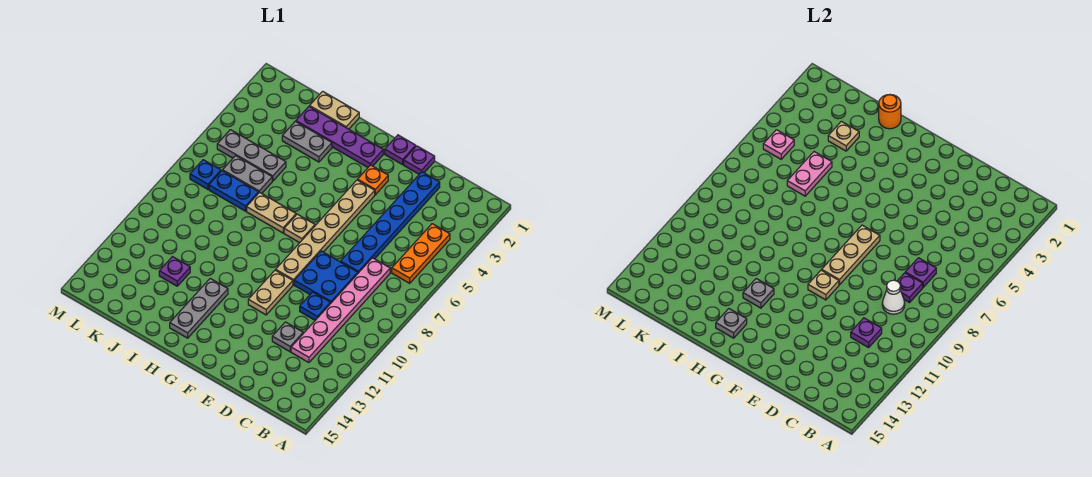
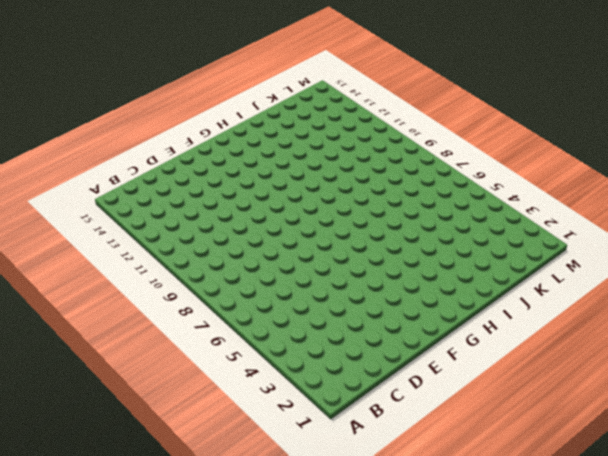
none -> orange 1x3 plate [392,224,450,283]
none -> pink 1x6 plate [291,258,390,363]
none -> blue 1x6 plate [341,172,440,273]
none -> blue 2x2 plate [294,251,358,303]

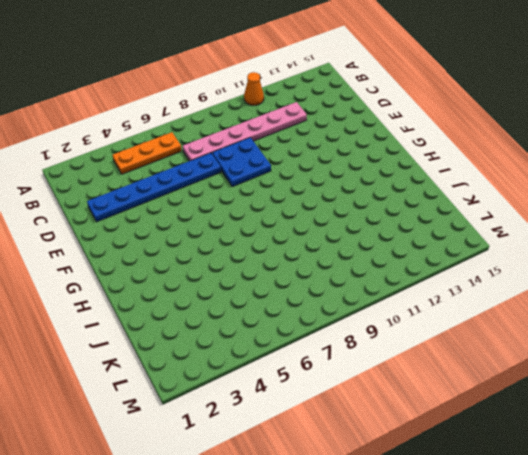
orange 1x1 cone [244,72,264,105] -> none
none -> blue 1x1 plate [300,292,331,320]
none -> grey 1x1 plate [272,322,303,352]
none -> purple 1x1 plate [404,146,435,174]
none -> purple 1x1 plate [385,135,416,165]

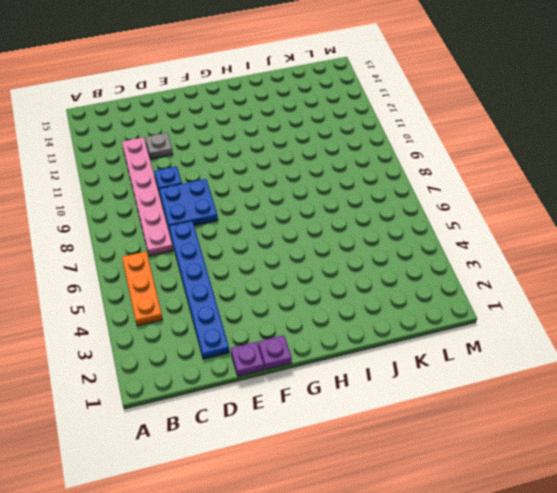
none -> orange 1x1 plate [358,165,388,195]
none -> tan 1x6 plate [276,180,375,285]
none -> tan 1x2 plate [248,270,293,315]
none -> purple 1x4 plate [296,106,383,167]

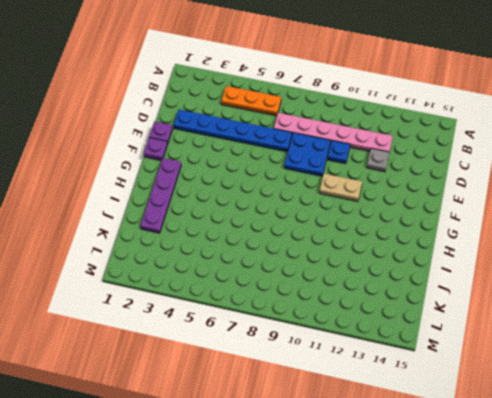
none -> orange 1x1 plate [358,165,388,195]
none -> tan 1x6 plate [276,180,375,285]
none -> tan 1x1 plate [284,214,315,243]
none -> tan 1x2 plate [247,192,296,233]

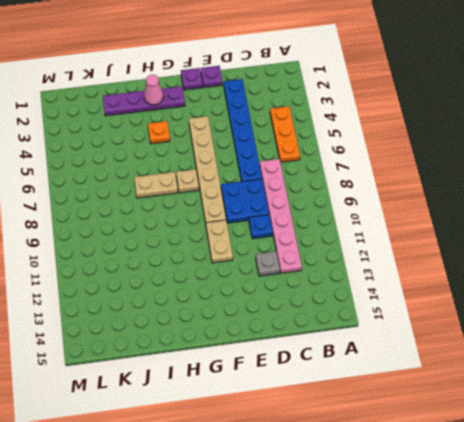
pink 1x1 cone [144,75,163,105] -> none
orange 1x1 plate [148,121,170,144] -> orange 1x1 plate moved to [358,165,388,195]
none -> grey 1x3 plate [170,279,228,338]
none -> tan 1x2 plate [310,91,359,129]
none -> grey 1x2 plate [282,121,332,162]
none -> grey 1x3 plate [217,130,286,181]

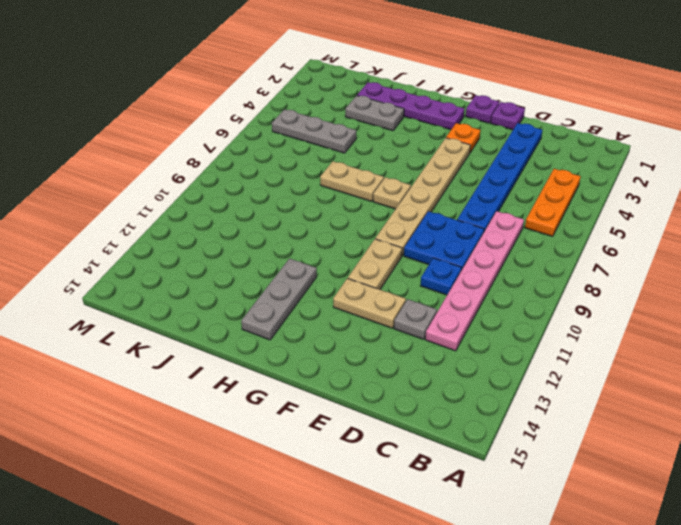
tan 1x2 plate [333,278,406,328] -> tan 1x2 plate moved to [310,91,359,129]
none -> grey 1x2 plate [223,156,272,193]
none -> blue 1x2 plate [209,171,259,211]
none -> purple 1x1 plate [159,257,190,286]
none -> blue 1x1 plate [190,160,221,189]

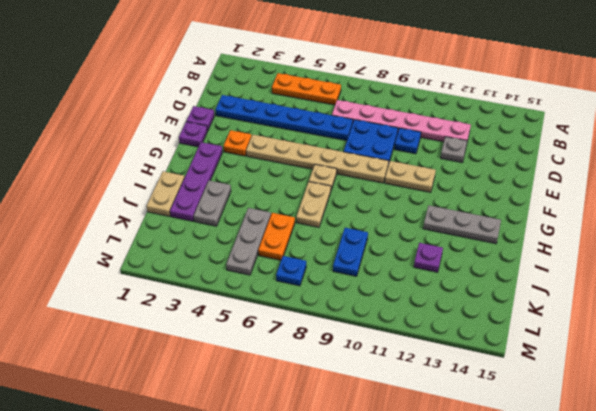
orange 1x2 plate [258,213,295,260] -> grey 1x2 plate [223,156,272,193]
blue 1x2 plate [333,228,368,276] -> blue 1x2 plate moved to [209,171,259,211]
none -> purple 1x1 plate [905,258,936,287]
none -> purple 1x1 plate [898,273,923,303]
none -> white 1x1 cone [882,280,905,314]
none -> purple 1x1 plate [851,318,882,348]

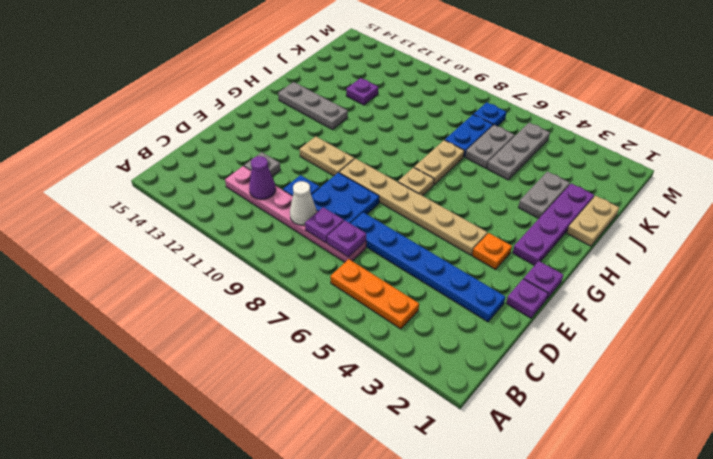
purple 1x1 cone [249,156,276,199] -> purple 1x1 plate [851,318,882,348]
none -> tan 1x3 plate [822,225,880,285]
none -> tan 1x1 plate [808,270,839,300]
none -> grey 1x1 plate [743,279,774,308]
none -> grey 1x1 plate [716,309,747,338]

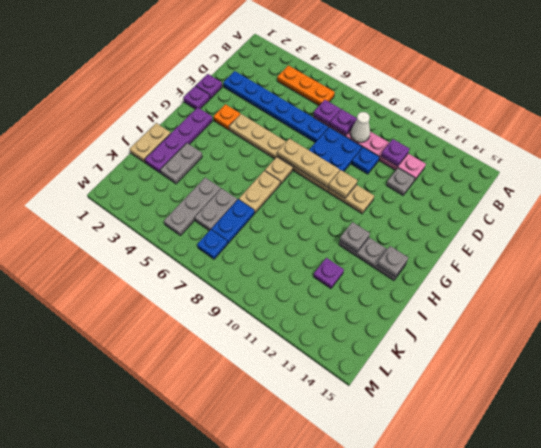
none -> orange 1x1 round brick [879,94,901,129]
none -> tan 1x1 plate [828,121,859,151]
none -> pink 1x2 plate [787,152,832,196]
none -> pink 1x1 plate [763,130,794,159]

